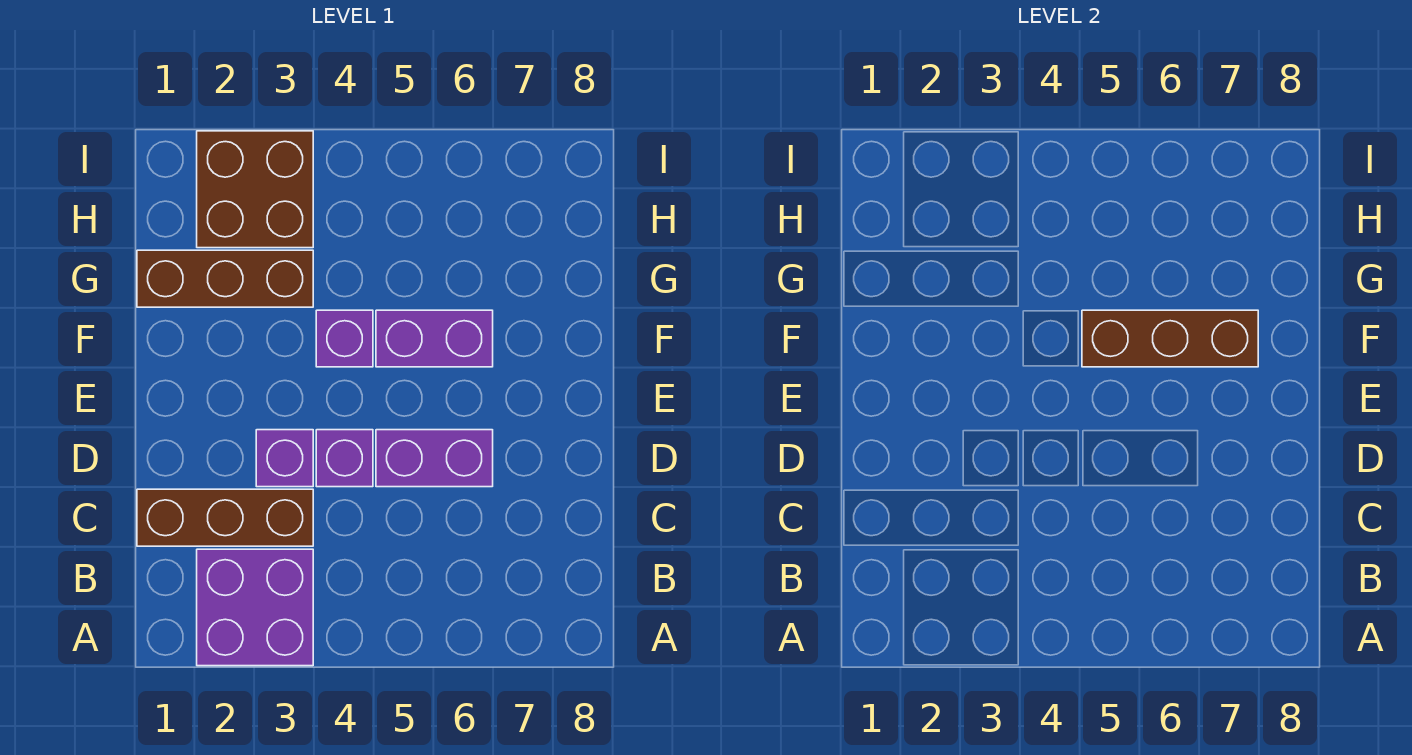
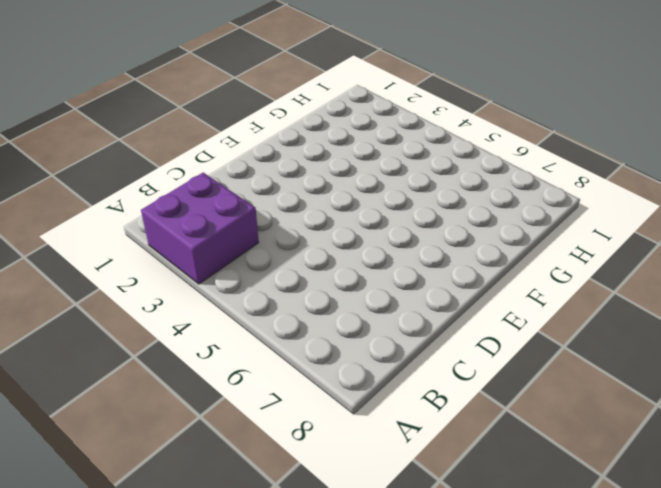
none -> brown 1x3 brick [137,489,313,546]
none -> purple 1x1 brick [256,430,313,487]

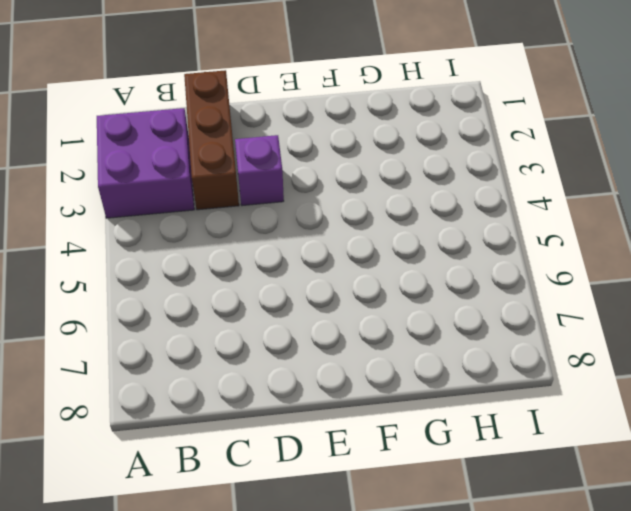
none -> purple 1x1 brick [316,430,373,487]
none -> purple 1x2 brick [376,430,493,487]

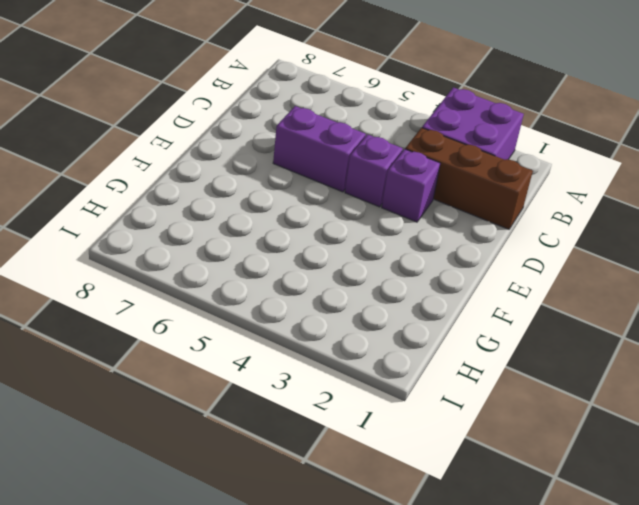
none -> purple 1x1 brick [316,310,373,367]
none -> purple 1x2 brick [376,310,493,367]

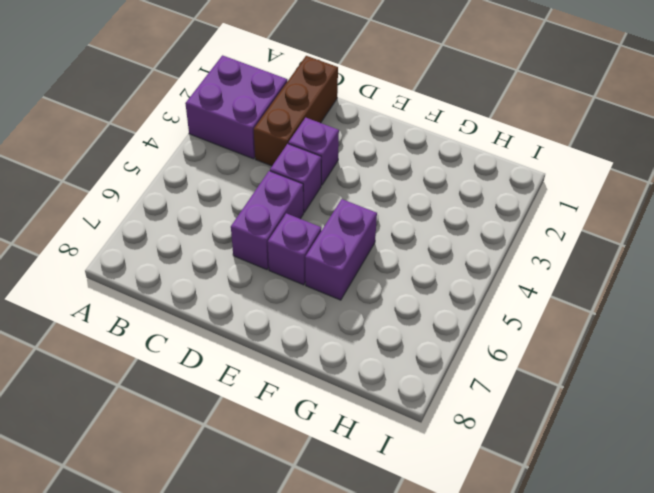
purple 1x1 brick [268,213,321,285] -> purple 1x1 brick moved to [316,310,373,367]
none -> brown 1x3 brick [137,250,313,307]
none -> brown 2x2 brick [197,131,313,248]

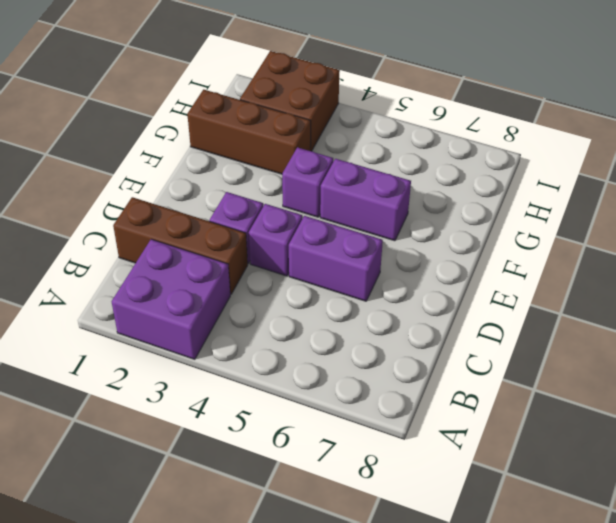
none -> brown 1x3 brick [1082,310,1258,367]

